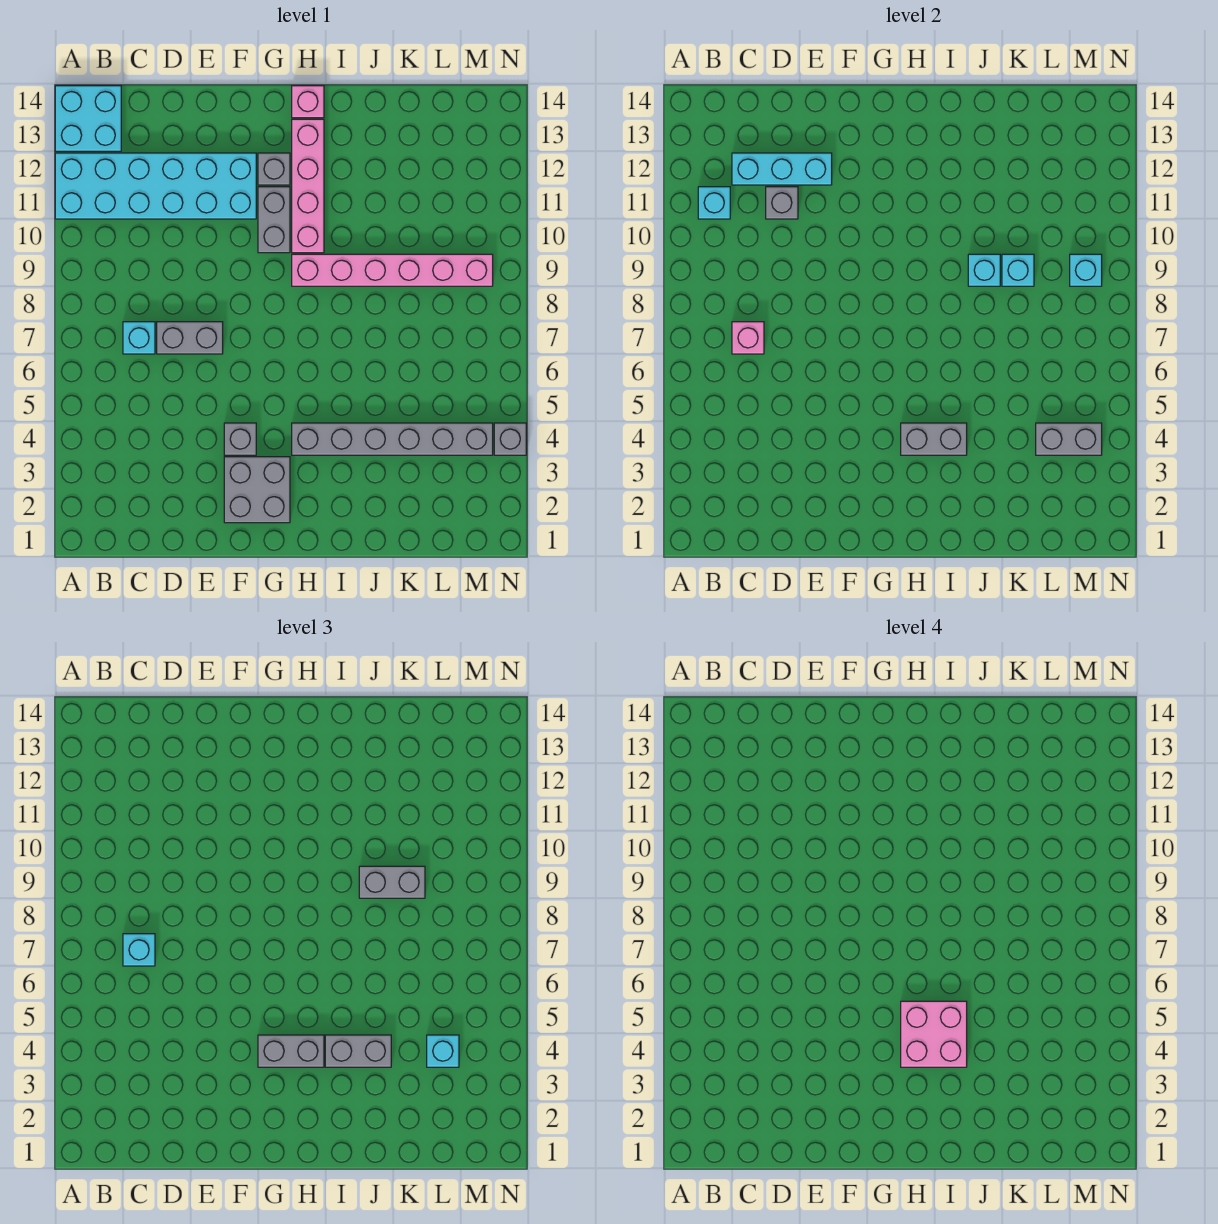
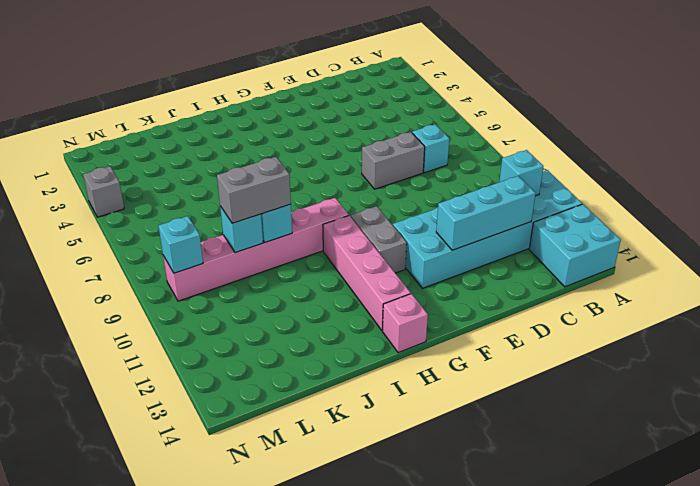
none -> grey 2x2 brick [224,457,290,523]
none -> grey 1x1 brick [224,423,256,455]
none -> grey 1x1 brick [258,153,290,185]

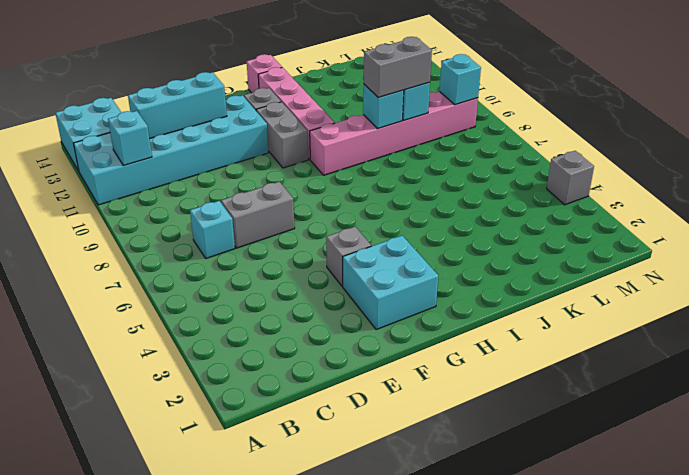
cyan 2x2 brick [343,236,438,329] -> grey 2x2 brick [224,457,290,523]
none -> grey 1x6 brick [292,423,493,455]
none -> pink 1x1 brick [732,322,764,354]
none -> grey 1x1 brick [766,187,798,219]

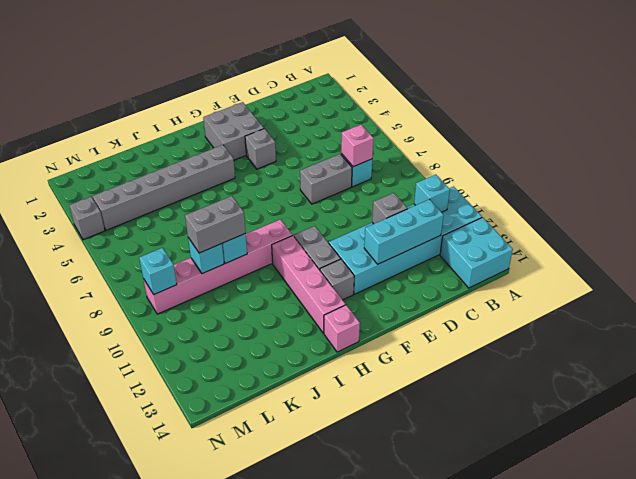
none -> grey 1x2 brick [901,423,967,455]
none -> grey 1x2 brick [1036,423,1102,455]
none -> cyan 1x1 brick [123,934,155,966]

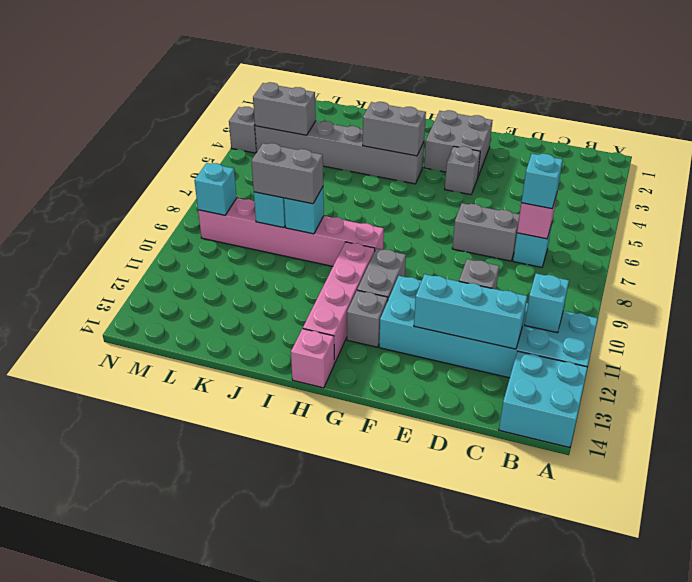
none -> grey 1x2 brick [258,1035,324,1067]
none -> grey 1x2 brick [325,1035,391,1067]
none -> cyan 1x1 brick [427,1035,459,1067]

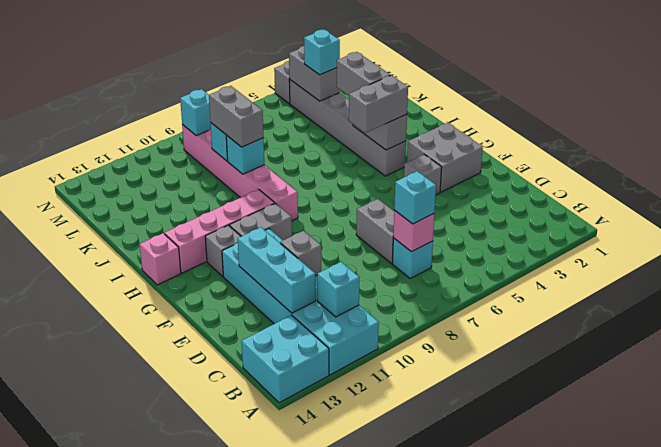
grey 1x2 brick [349,75,408,133] -> grey 1x2 brick turned to [258,1035,324,1067]
none -> pink 2x2 brick [901,1001,967,1067]

